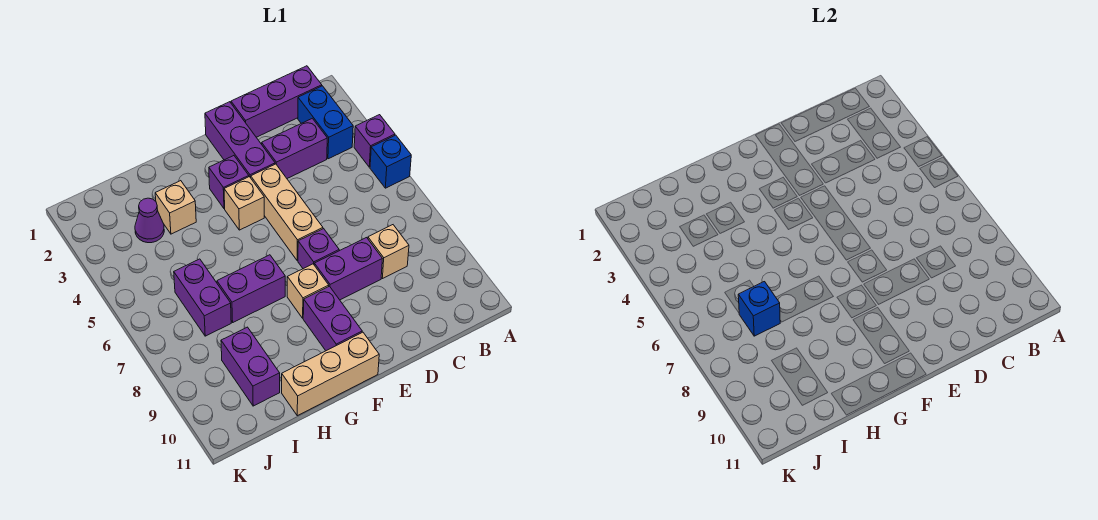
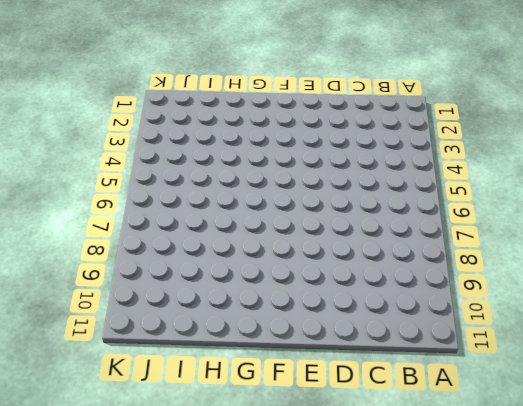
none -> purple 1x1 brick [354,115,395,167]
none -> blue 1x1 brick [370,135,411,188]
none -> purple 1x3 brick [231,66,322,137]

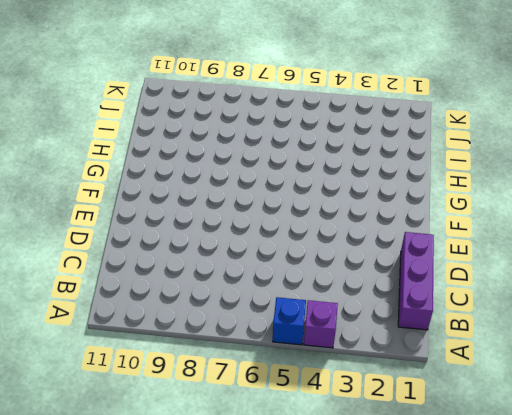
none -> blue 1x2 brick [298,86,353,159]
none -> purple 1x2 brick [262,118,327,178]
none -> tan 1x1 brick [368,225,409,279]

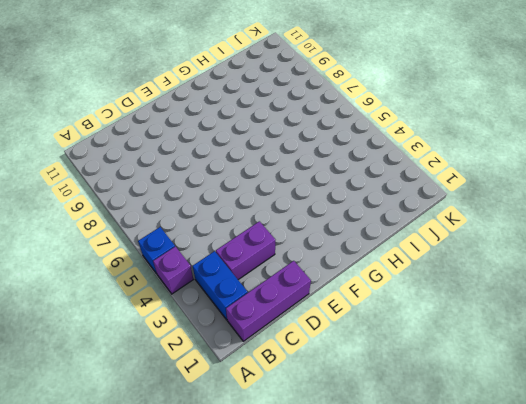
none -> tan 1x1 brick [368,225,409,279]
none -> purple 1x2 brick [314,238,382,300]
none -> purple 1x3 brick [205,102,275,178]

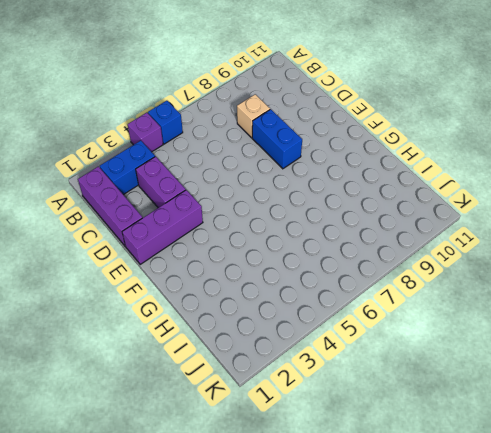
blue 1x2 brick [252,109,302,169] -> purple 1x2 brick [314,238,382,300]
none -> tan 1x3 brick [251,164,323,261]
none -> purple 1x1 brick [298,229,339,269]
none -> purple 1x1 brick [209,156,249,209]

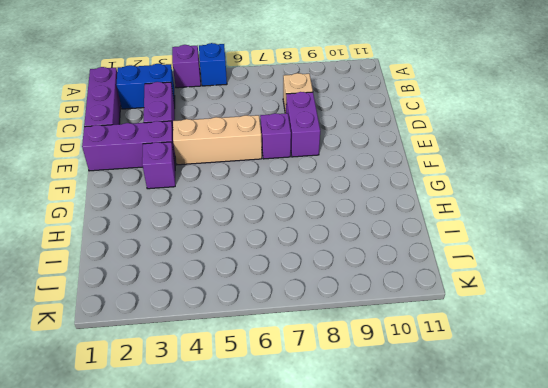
none -> tan 1x1 brick [224,177,264,230]
none -> tan 1x1 brick [287,264,329,318]
none -> purple 1x2 brick [303,286,362,351]

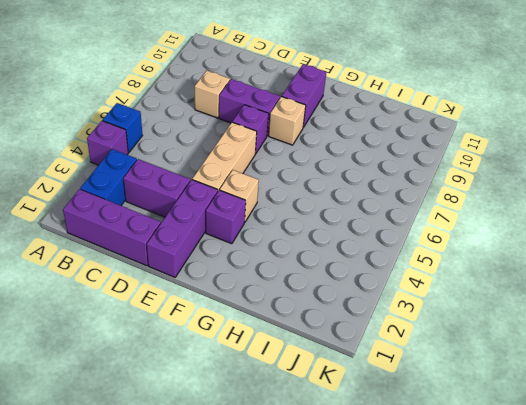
none -> tan 1x3 brick [282,332,379,416]
none -> purple 1x2 brick [217,255,285,322]
none -> tan 1x1 brick [155,181,196,234]

